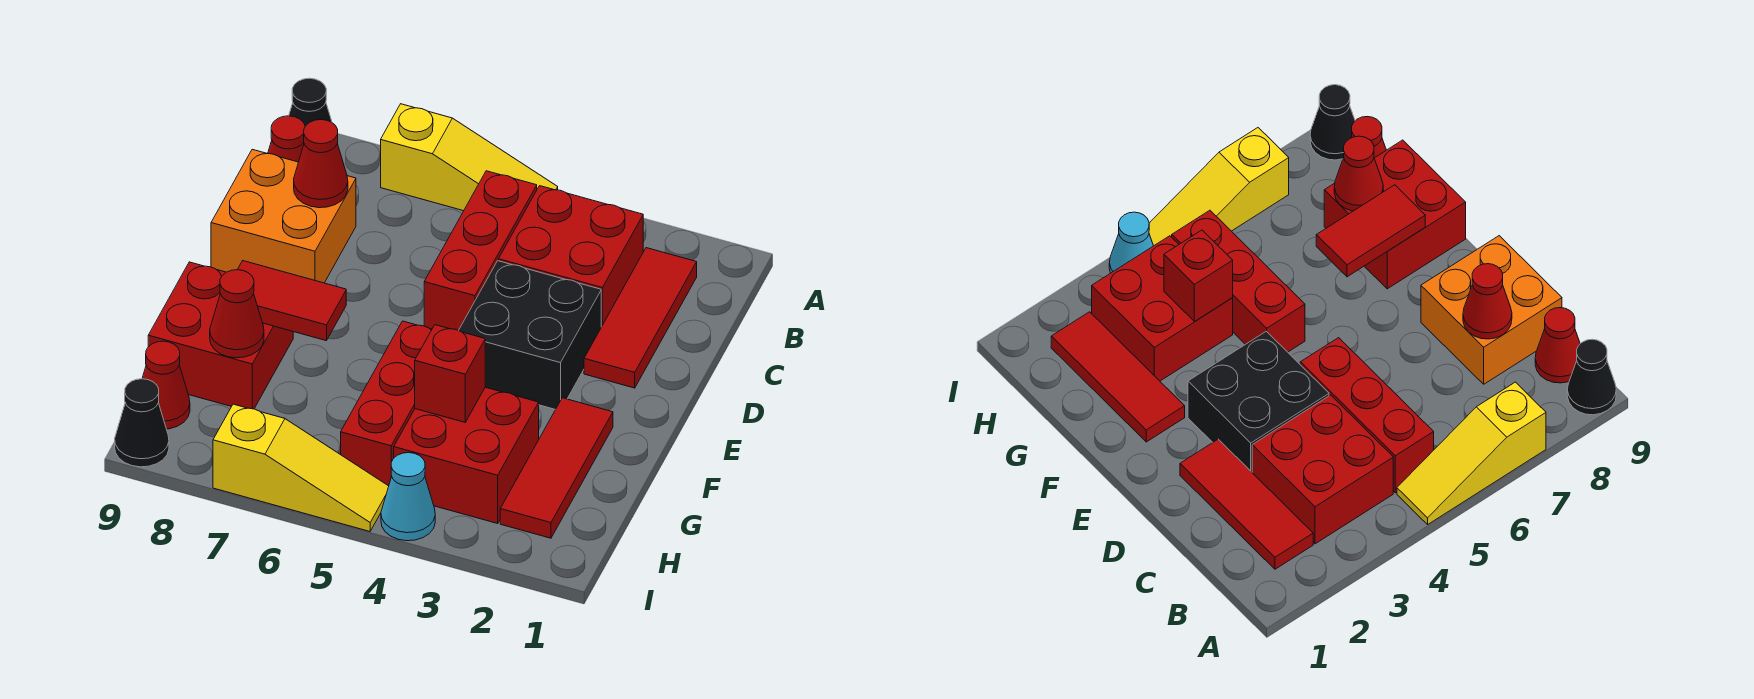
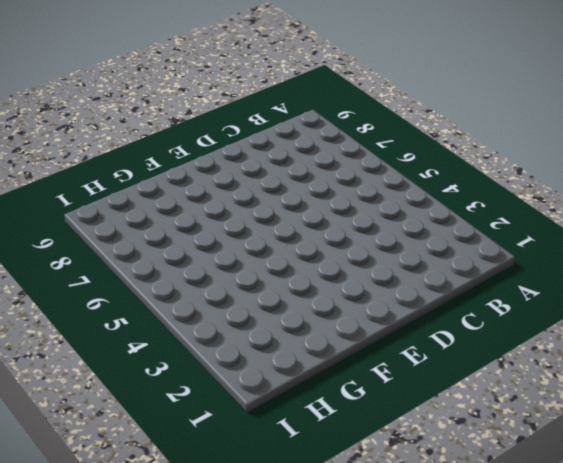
none -> yellow 1x3 slope [381,104,558,211]
none -> black 1x1 cone [289,78,332,126]
none -> red 1x3 tile [584,248,697,388]

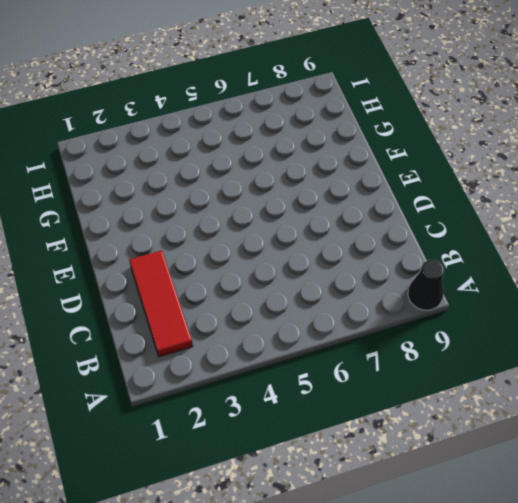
none -> yellow 1x3 slope [381,104,558,211]
none -> red 2x2 brick [498,186,643,327]
none -> red 1x3 brick [424,171,537,330]

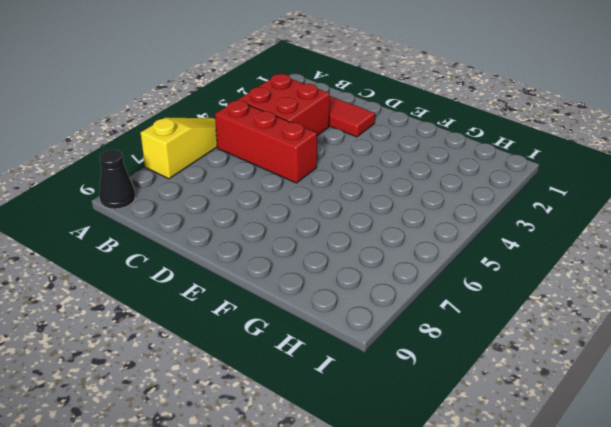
none -> red 1x1 cone [268,116,305,162]
none -> orange 2x2 brick [211,149,356,283]
none -> black 2x2 brick [459,261,601,409]

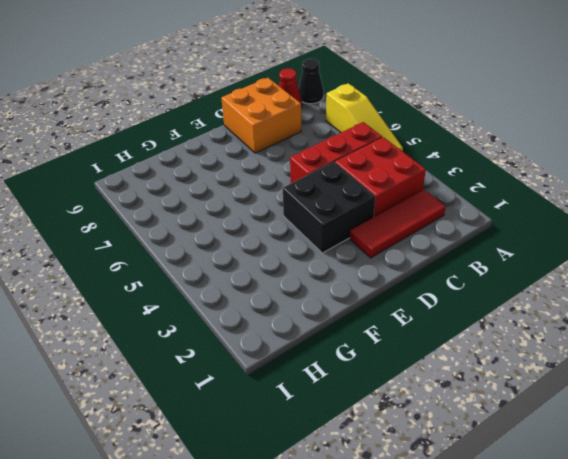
none -> red 1x3 tile [500,398,613,538]
none -> red 1x3 brick [341,321,432,486]
none -> red 2x2 brick [148,262,293,409]

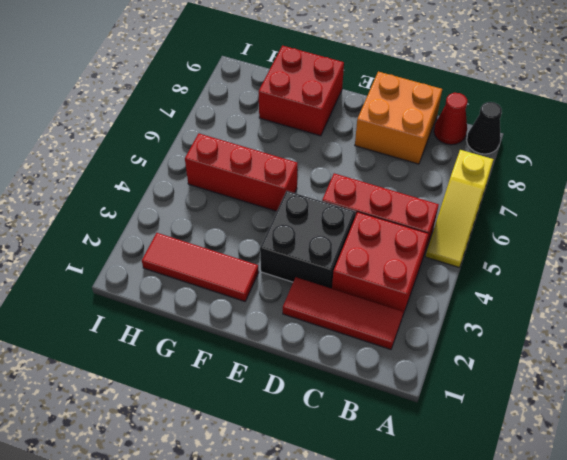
none -> red 2x2 brick [394,387,539,523]
none -> red 1x1 cone [142,341,190,429]
none -> cyan 1x1 cone [381,453,435,541]

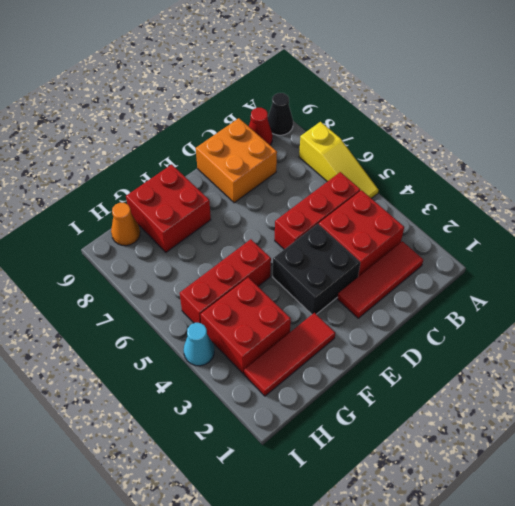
orange 1x1 cone [111,203,140,246] -> red 1x1 cone [142,341,190,429]
none -> yellow 1x3 slope [213,404,389,531]
none -> black 1x1 cone [115,379,169,467]
none -> red 1x1 cone [294,120,348,208]

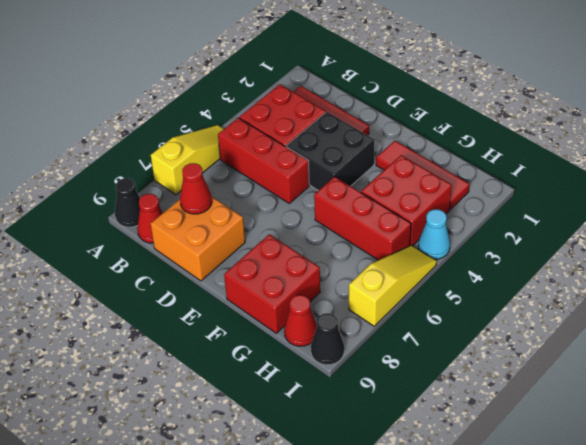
none -> red 1x2 tile [237,261,346,341]
none -> red 1x1 brick [415,325,485,422]
none -> red 1x1 cone [210,270,264,358]

